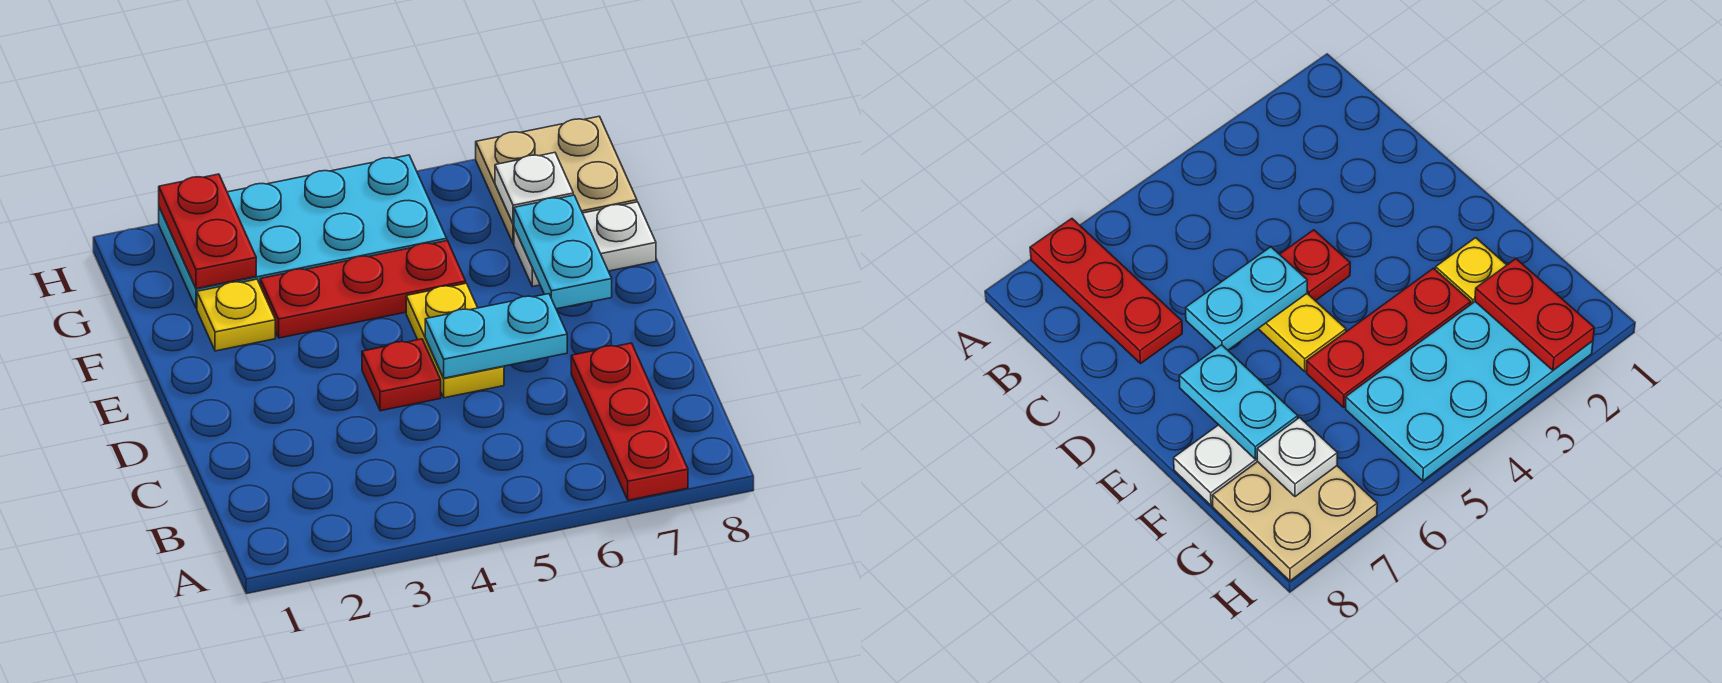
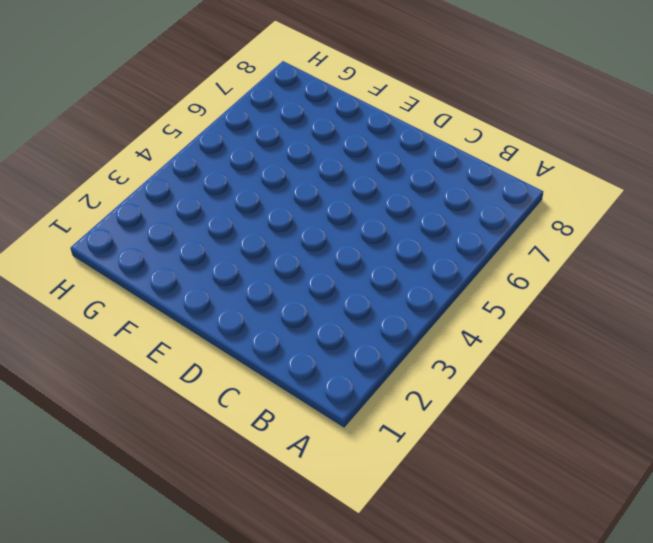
none -> red 1x3 plate [571,343,688,500]
none -> red 1x1 plate [362,339,441,411]
none -> yellow 1x2 plate [406,283,504,398]

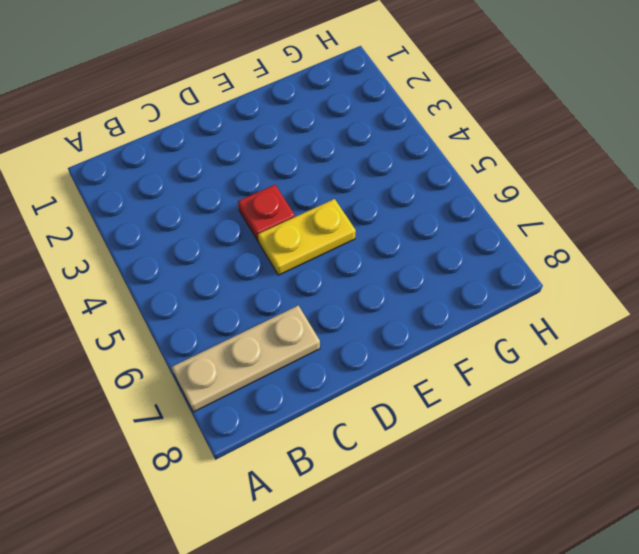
tan 1x3 plate [172,305,320,412] -> red 1x3 plate [571,343,688,500]
none -> yellow 1x1 plate [197,279,275,351]
none -> red 1x3 plate [260,241,466,338]
none -> white 1x2 plate [514,202,656,287]

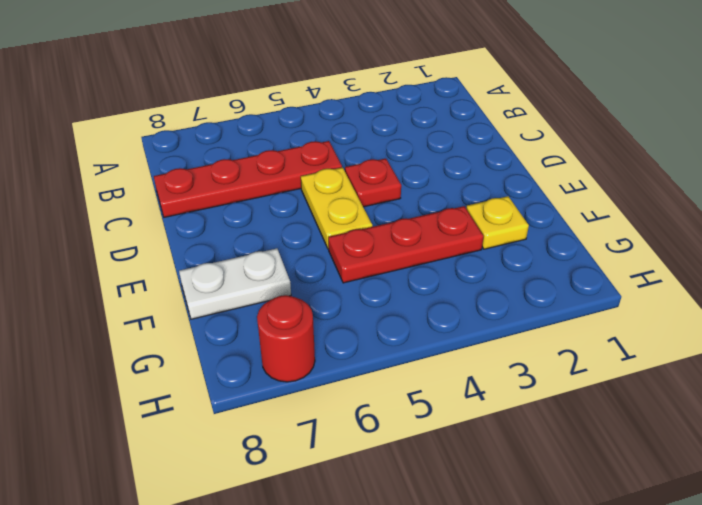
red 1x4 plate [154,141,342,217] -> red 1x3 plate [571,343,688,500]
red 1x1 round brick [257,295,315,382] -> tan 2x2 plate [476,116,637,244]
none -> cyan 2x4 plate [159,155,447,308]
none -> cyan 1x2 plate [425,294,567,378]
none -> cyan 1x2 plate [514,195,612,309]

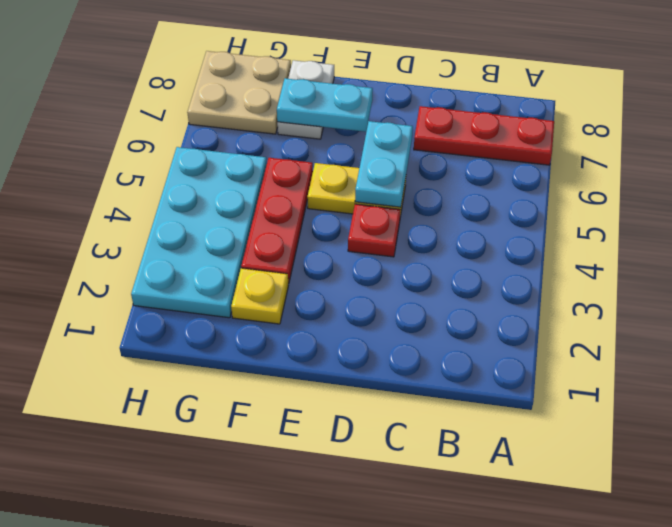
none -> red 1x2 plate [159,174,256,289]
none -> white 1x1 plate [495,153,573,224]

